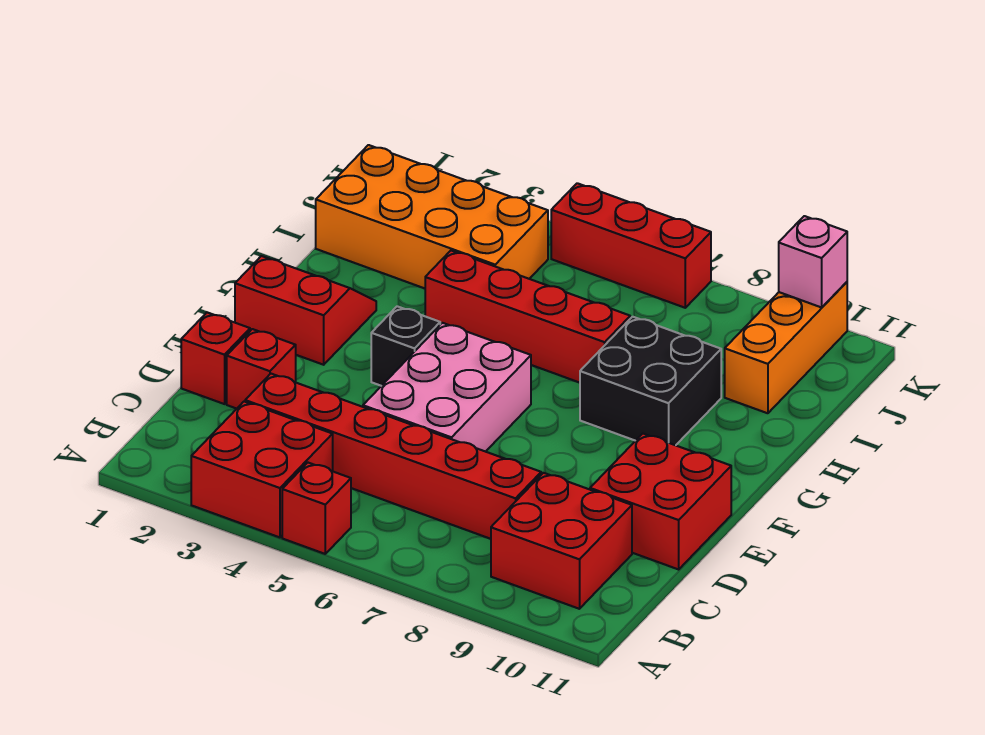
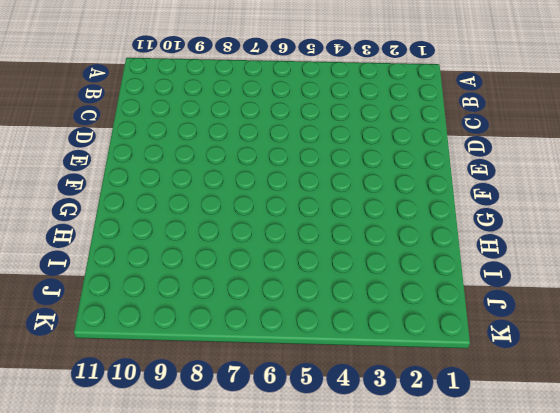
none -> red 2x2 brick [191,402,333,537]
none -> red 1x1 brick [282,463,351,554]
none -> red 2x2 brick [491,473,632,609]

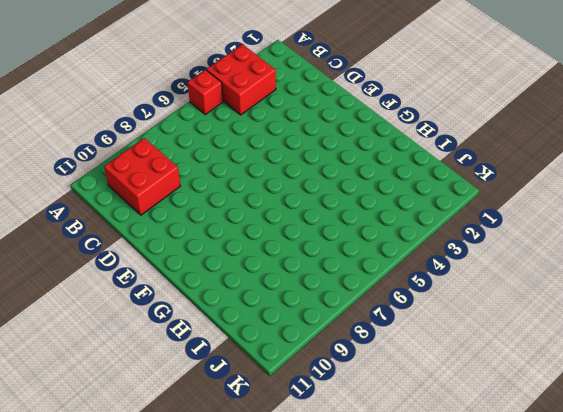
none -> red 1x6 brick [245,374,541,539]
none -> red 1x1 brick [181,313,250,404]
none -> red 1x1 brick [227,329,296,409]

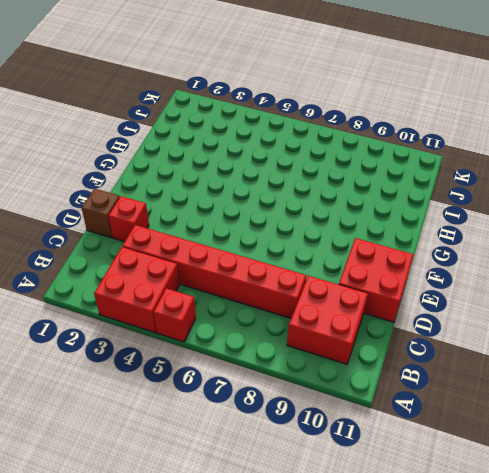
brown 1x1 brick [82,189,120,237] -> red 1x1 brick [181,313,250,404]
none -> pink 2x3 brick [363,323,531,452]
none -> red 2x2 slope [235,256,376,365]
none -> black 1x1 brick [371,306,440,386]

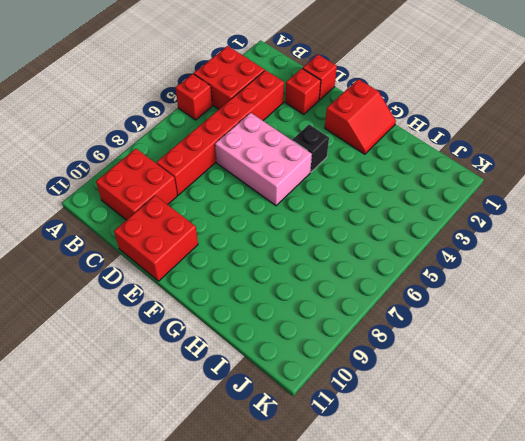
none -> black 2x2 brick [580,317,721,445]
none -> red 1x4 brick [425,251,630,383]
none -> orange 2x4 brick [316,145,548,288]

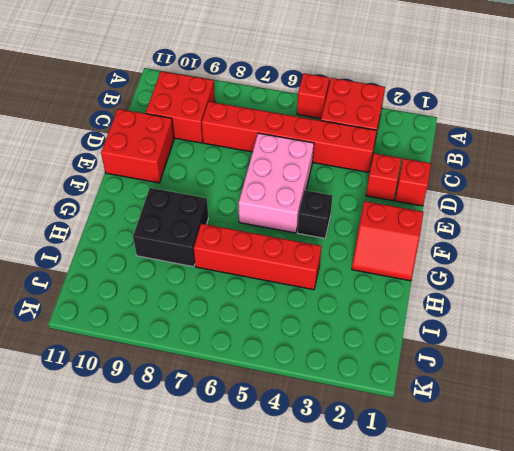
none -> orange 2x4 brick [316,145,548,288]
none -> orange 1x3 brick [725,282,847,413]
none -> red 1x3 brick [551,183,711,308]

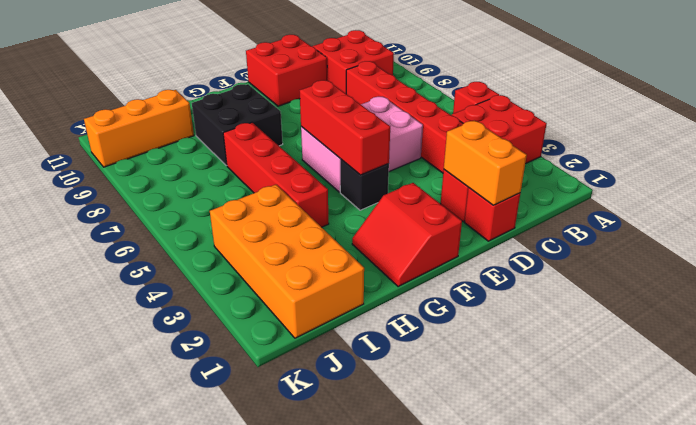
orange 1x2 brick [444,120,527,205] -> none
red 1x3 brick [300,80,390,175] -> red 1x3 brick moved to [551,183,711,308]
none -> pink 1x1 brick [779,216,847,307]

